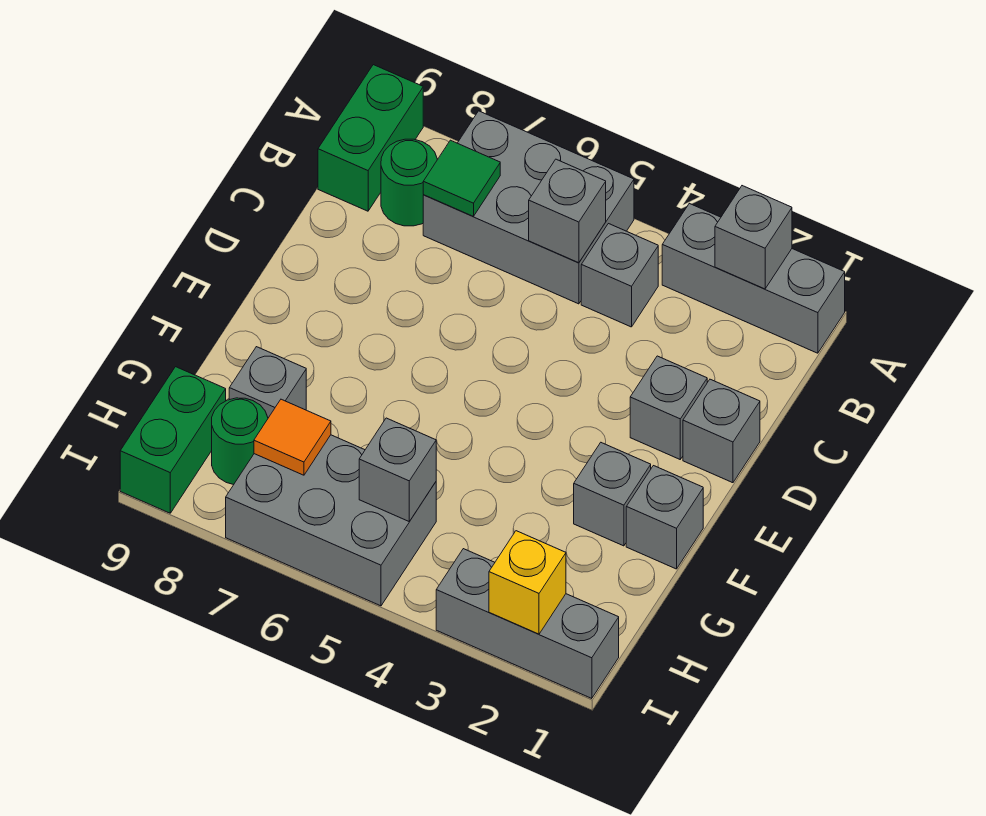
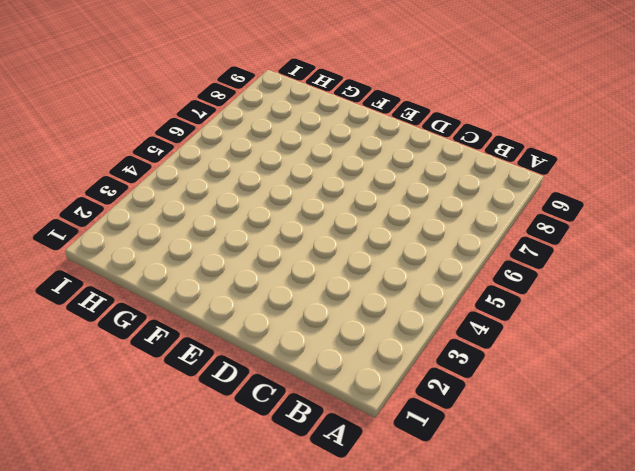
none -> grey 1x3 brick [662,203,845,353]
none -> grey 2x3 brick [423,111,634,304]
none -> green 1x2 brick [318,65,423,211]

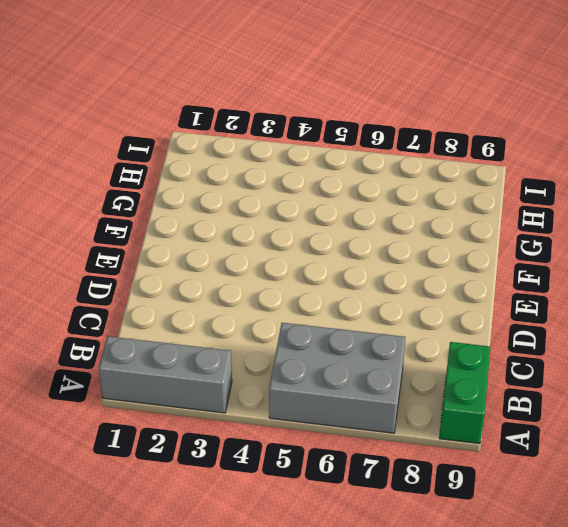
none -> grey 1x1 brick [581,224,658,327]
none -> green 1x1 round brick [381,139,437,226]
none -> grey 1x1 brick [683,379,760,483]

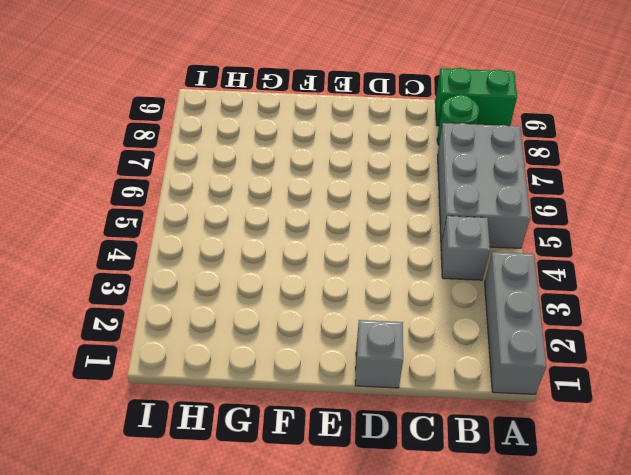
none -> grey 1x1 brick [630,356,707,459]
none -> grey 1x1 brick [626,466,703,569]
none -> grey 1x1 brick [574,443,651,546]

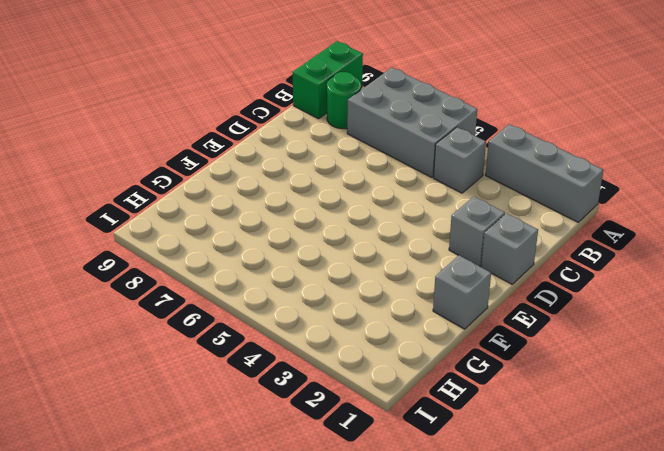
none -> grey 1x1 brick [574,443,651,546]
none -> grey 1x1 brick [229,347,306,418]
none -> grey 2x3 brick [226,435,436,606]

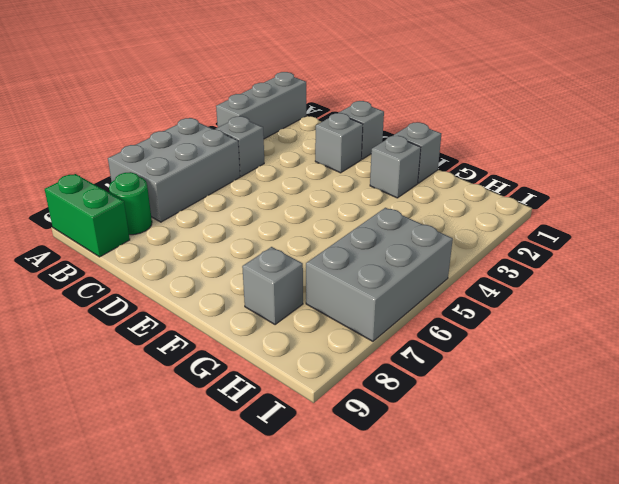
none -> green 1x1 round brick [212,398,268,485]
none -> green 1x2 brick [120,367,226,513]
none -> grey 1x3 brick [436,549,619,699]

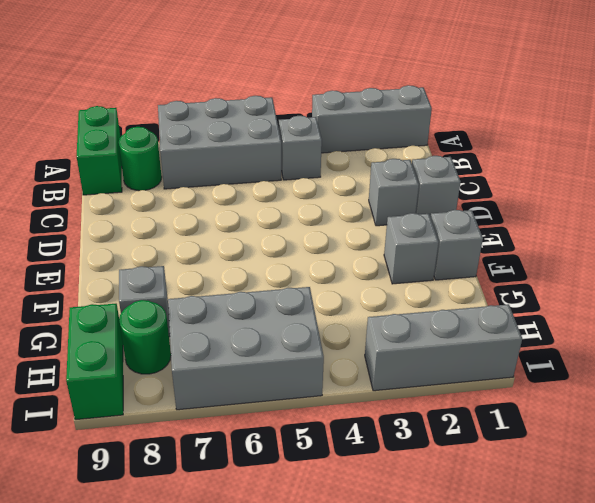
none -> grey 1x1 brick [715,186,792,289]
none -> grey 1x1 brick [529,159,606,263]
none -> green 1x1 tile [423,140,500,216]

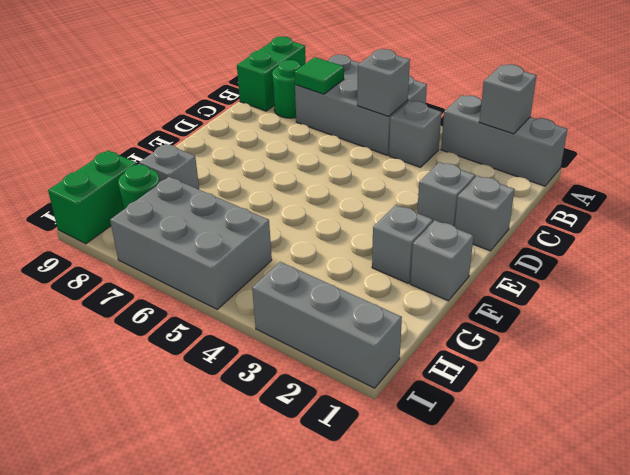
none -> grey 1x1 brick [359,418,436,521]
none -> orange 1x1 tile [254,399,331,475]
none -> yellow 1x1 brick [489,531,566,634]

